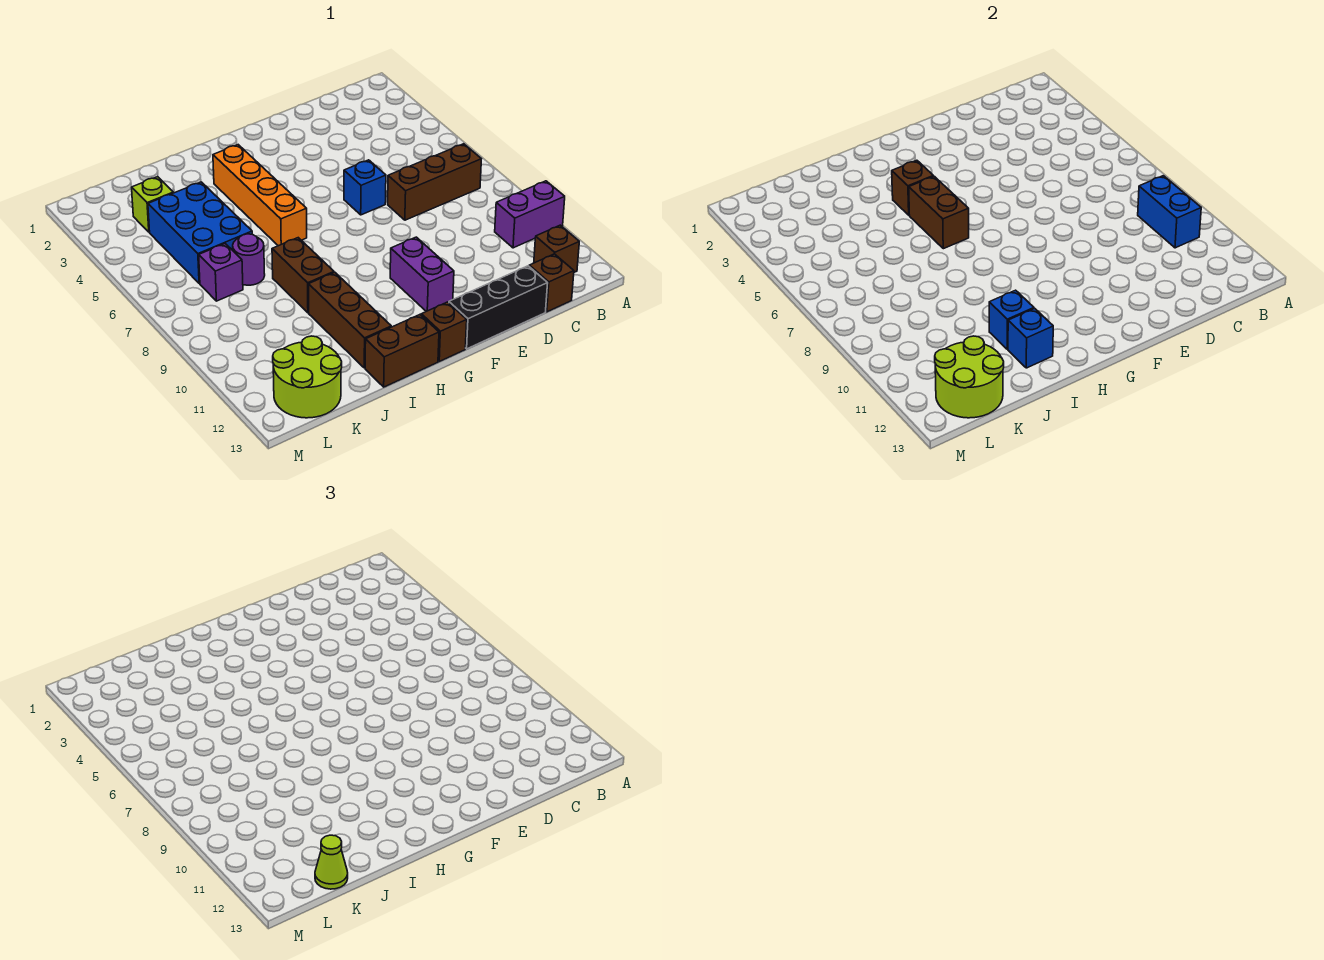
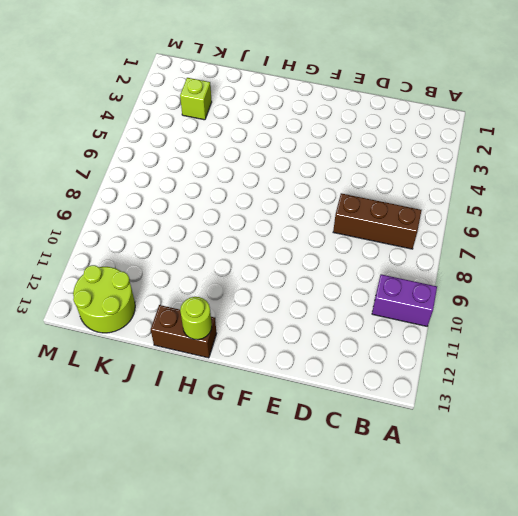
lime 1x1 round brick [180,297,212,340] -> none
none -> brown 1x1 brick [534,225,579,272]
none -> brown 1x1 brick [529,254,574,312]
none -> black 1x3 brick [449,266,548,349]

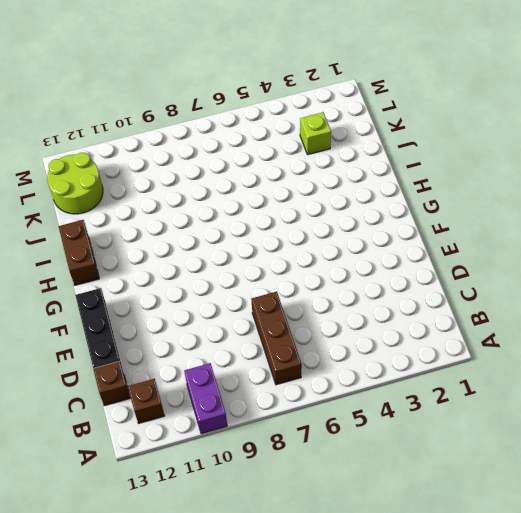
none -> blue 1x1 brick [344,160,386,215]
none -> purple 1x2 brick [390,237,454,311]
none -> brown 1x1 brick [421,302,467,361]

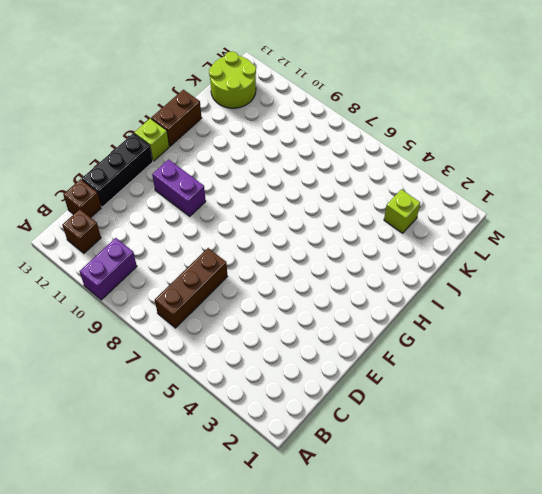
lime 1x1 brick [134,118,169,161] -> brown 1x1 brick [421,302,467,361]
none -> blue 1x1 brick [344,160,386,215]
none -> orange 1x4 brick [213,145,307,246]
none -> brown 1x2 brick [272,238,334,313]

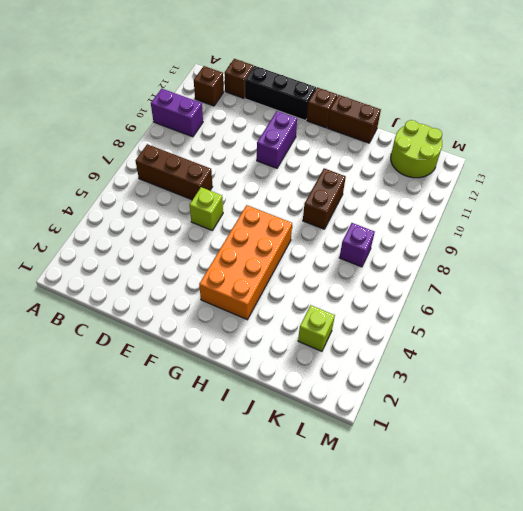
lime 1x1 brick [190,187,223,230] -> blue 1x1 brick [344,160,386,215]
orange 2x4 brick [199,205,292,320] -> orange 1x4 brick [213,145,307,246]
none -> brown 1x3 brick [309,272,391,368]
none -> blue 2x3 brick [148,182,252,283]
none -> purple 1x1 round brick [233,234,265,285]

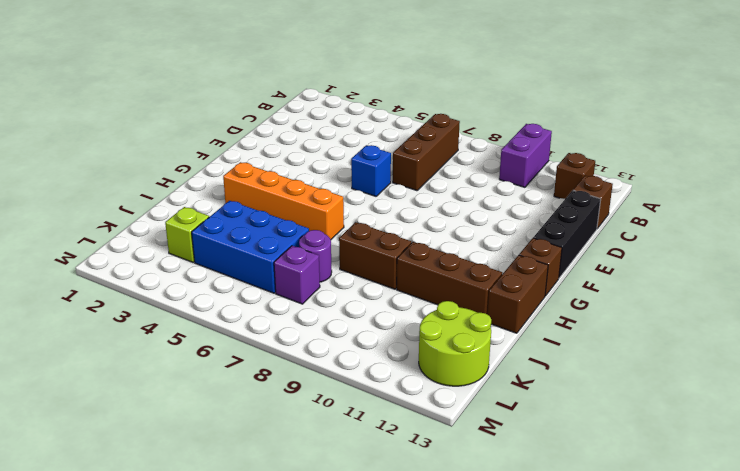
none -> purple 1x2 brick [390,237,454,311]
none -> blue 1x2 brick [1138,176,1201,248]
none -> brown 1x1 brick [892,160,933,215]

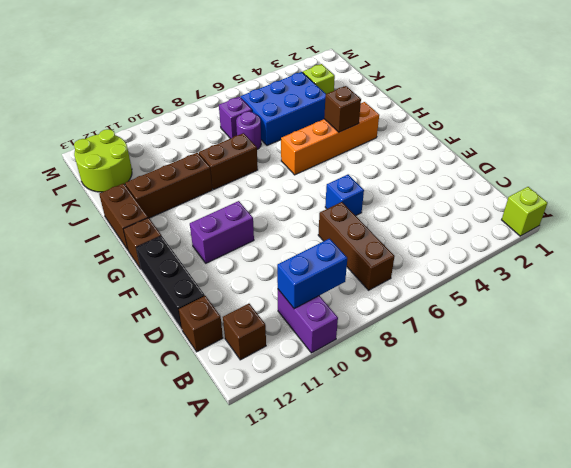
lime 1x1 brick [502,187,548,236] -> none
none -> brown 1x2 brick [909,176,969,249]
none -> blue 1x1 brick [989,290,1034,349]
none -> blue 1x1 brick [1008,309,1053,368]

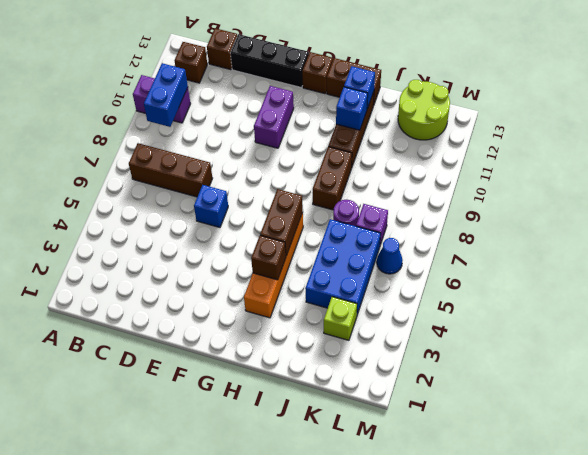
blue 1x1 cone [377,238,403,274] -> none
none -> lime 2x2 round brick [935,336,1004,418]
none -> lime 1x1 cone [315,835,348,889]

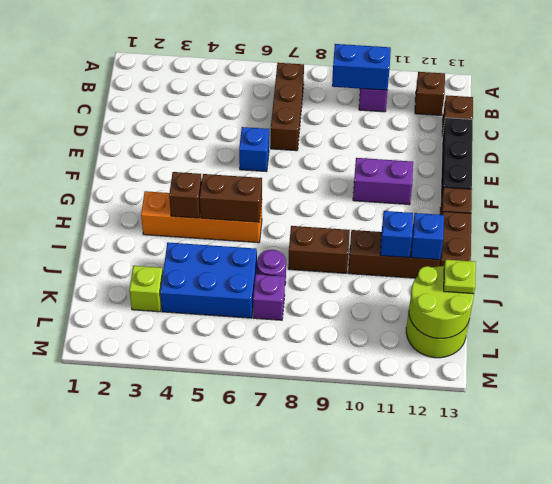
lime 1x1 plate [444,260,476,294] -> lime 1x1 cone [315,835,348,889]

